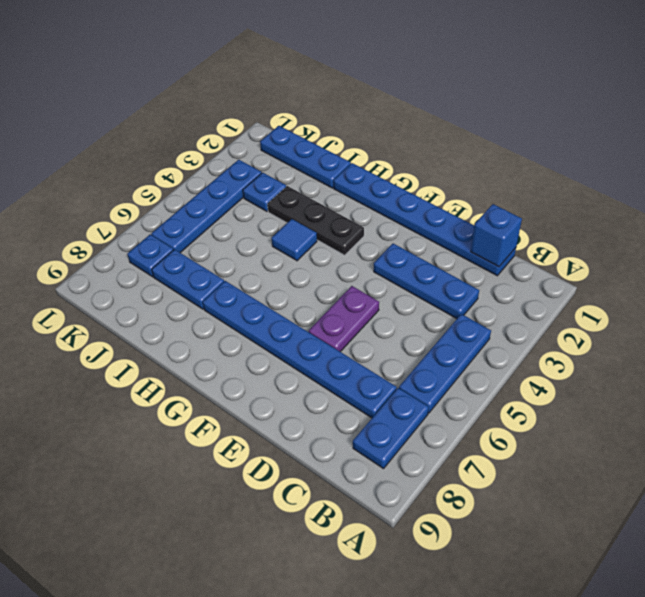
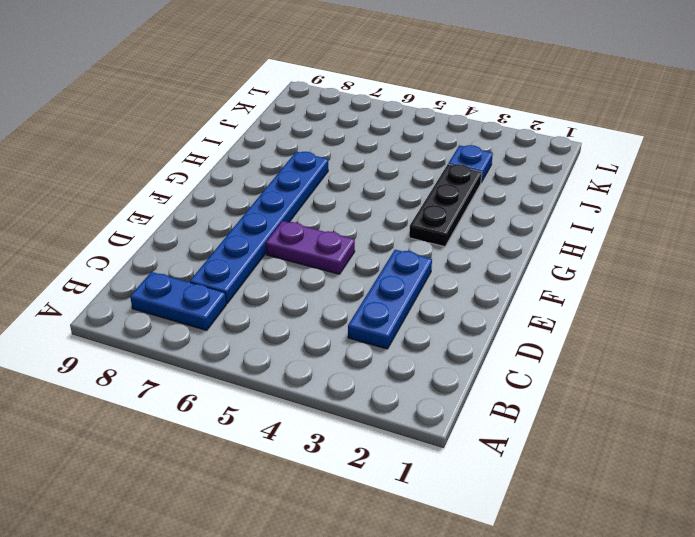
none -> blue 1x3 plate [399,314,491,413]
none -> blue 1x6 plate [333,163,516,276]
none -> blue 1x1 tile [272,219,317,261]

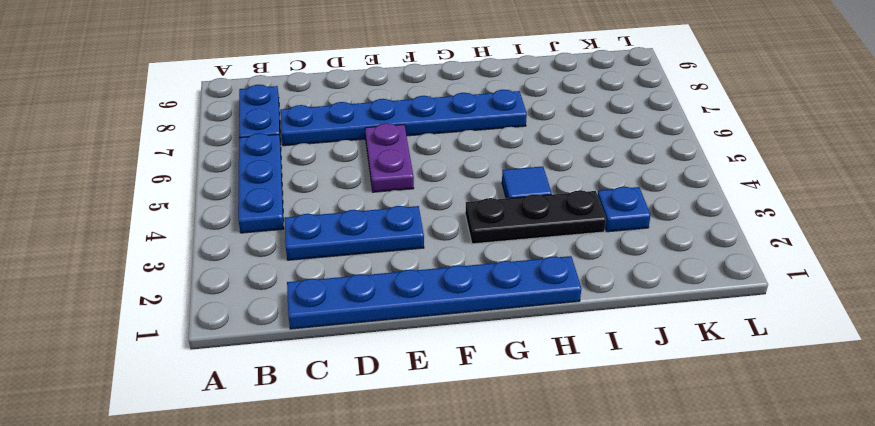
none -> blue 1x3 plate [260,126,351,188]
none -> blue 1x2 plate [152,249,224,309]
none -> blue 1x4 plate [151,160,262,253]

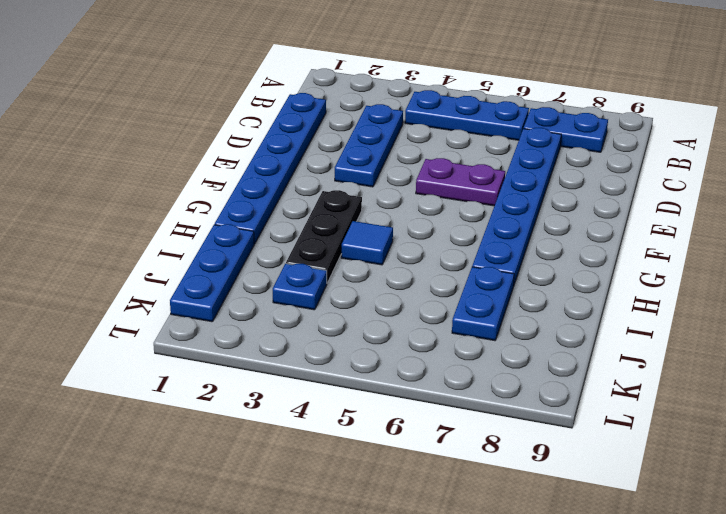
none -> blue 1x4 plate [151,160,262,253]
none -> blue 1x1 plate [127,235,173,277]
none -> blue 1x1 brick [471,204,522,267]

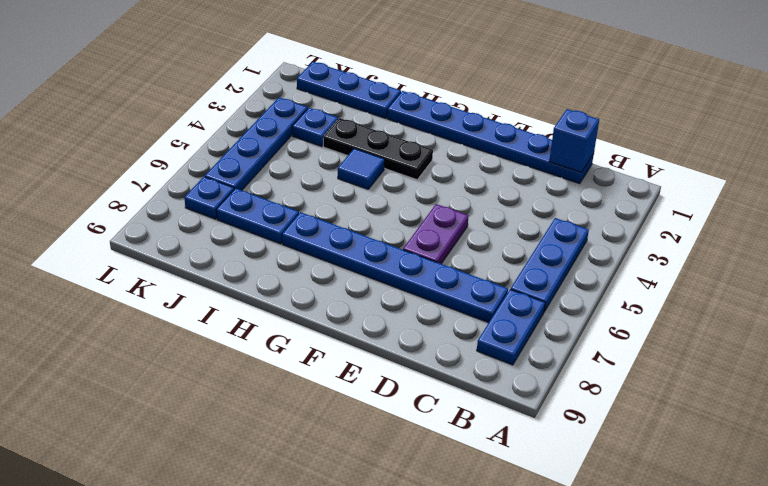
none -> blue 1x3 plate [374,244,479,319]

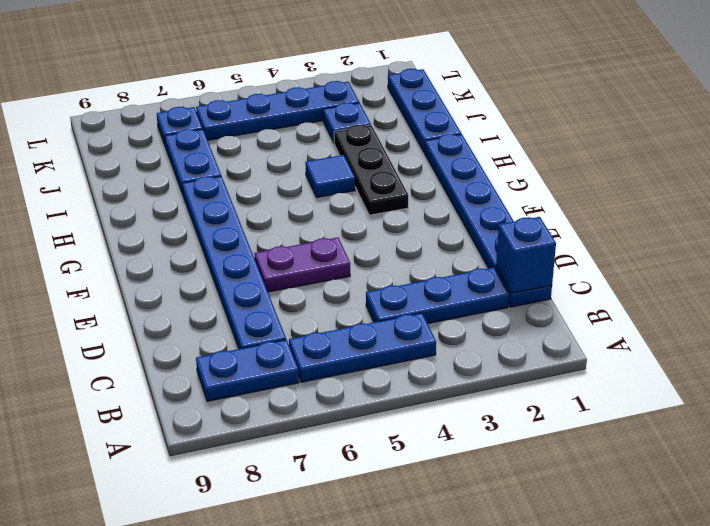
blue 1x3 plate [366,267,509,324] -> blue 1x3 plate turned to [374,244,479,319]

